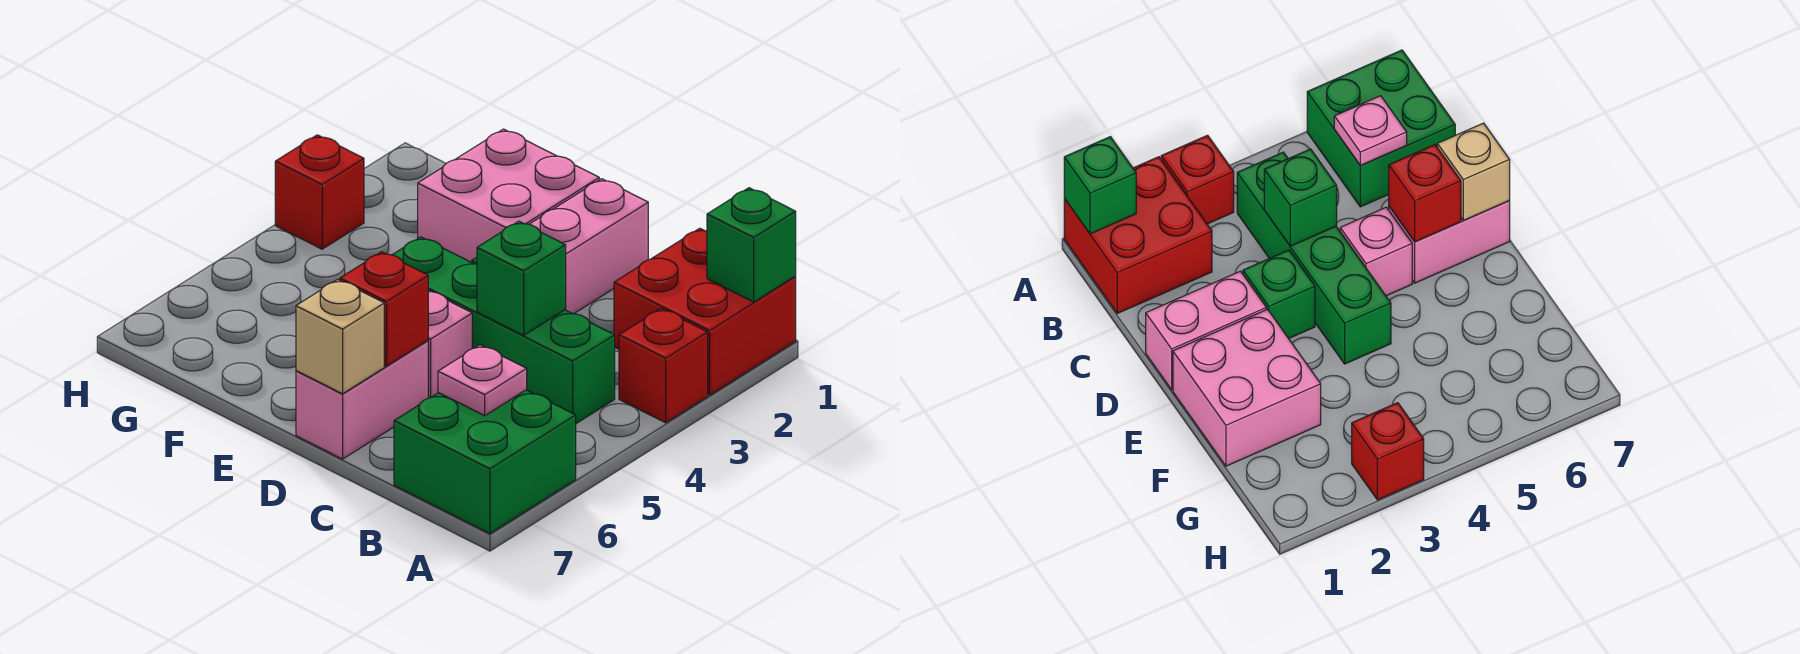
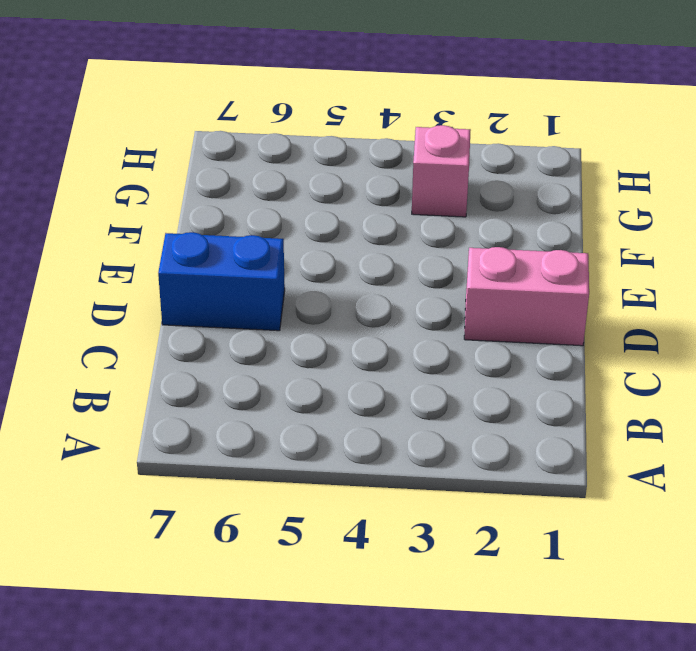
blue 1x2 brick [158,232,285,331] -> pink 1x2 brick [296,341,428,459]
pink 1x1 brick [412,125,471,217] -> pink 1x1 brick moved to [428,291,472,398]
none -> red 2x2 brick [614,228,796,395]
none -> red 1x1 brick [619,309,708,423]
none -> green 2x2 brick [394,390,576,533]

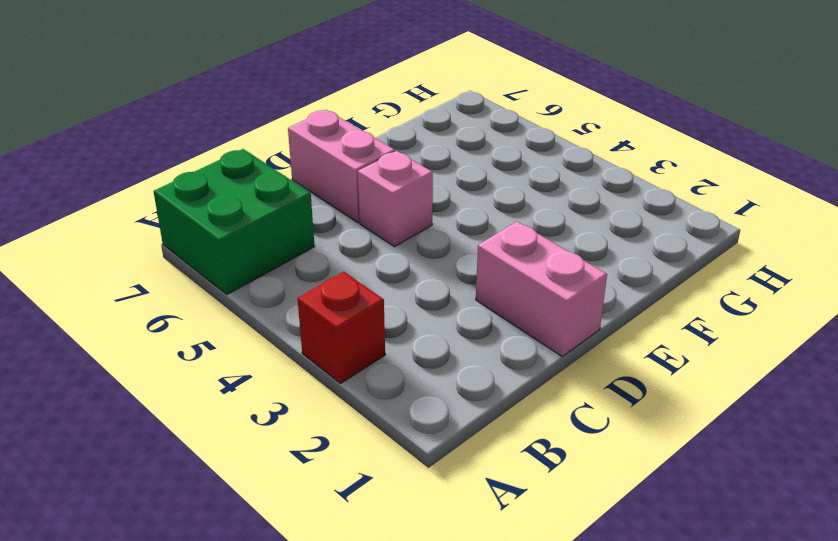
none -> red 2x2 brick [614,228,796,395]
none -> green 1x4 brick [393,237,615,423]
none -> green 1x1 brick [1243,250,1315,338]

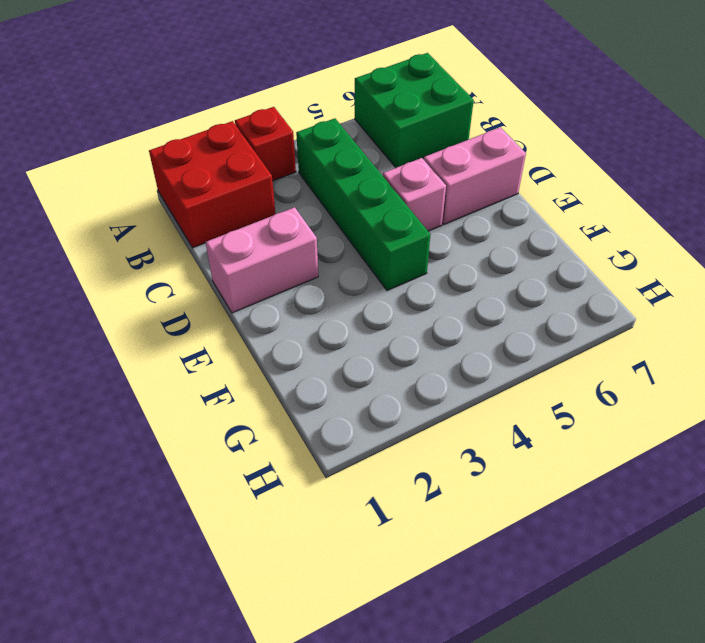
none -> green 1x1 brick [1243,250,1315,338]
none -> pink 2x2 brick [418,129,599,262]
none -> red 1x1 brick [275,135,364,249]

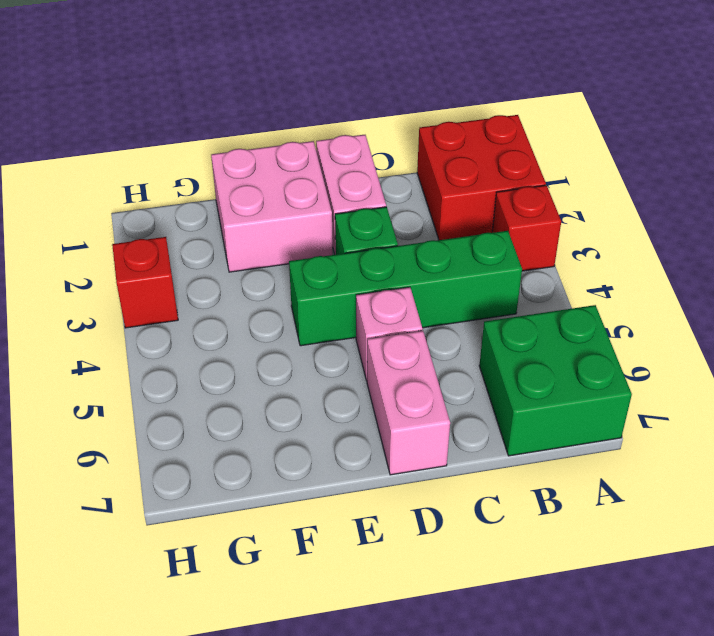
none -> green 1x1 brick [707,188,796,302]
none -> pink 1x1 plate [438,345,527,416]
none -> green 1x1 brick [477,221,566,335]

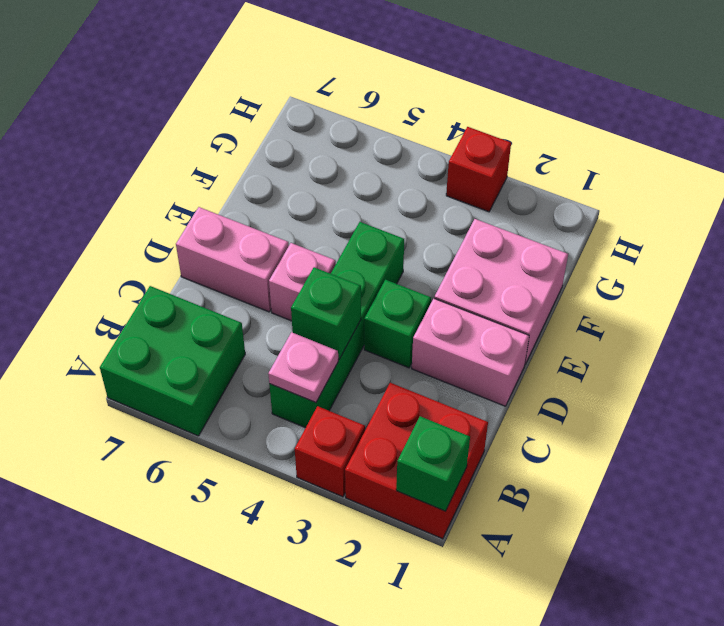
pink 1x1 plate [268,332,338,403] -> pink 1x1 plate moved to [438,345,527,416]
none -> red 1x1 brick [340,252,428,366]
none -> tan 1x1 brick [296,280,384,394]

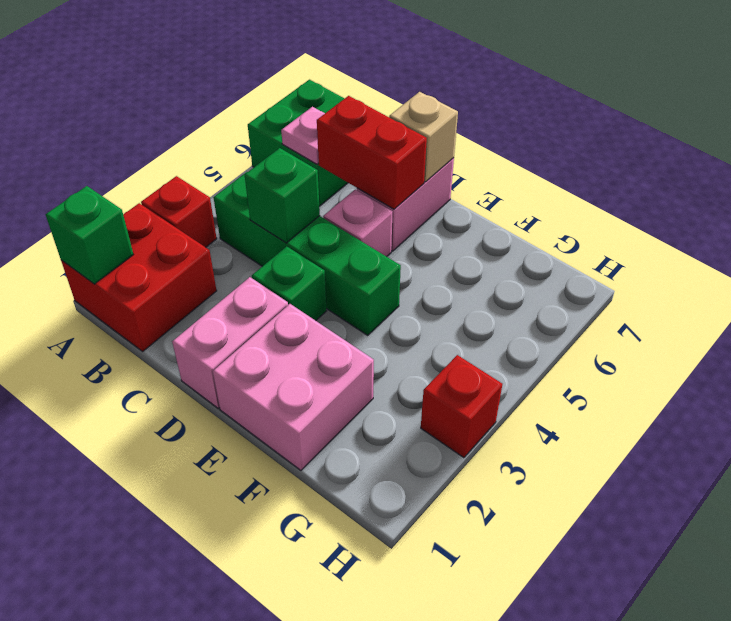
red 1x2 brick [317,96,427,209] -> red 1x1 brick [340,252,428,366]

